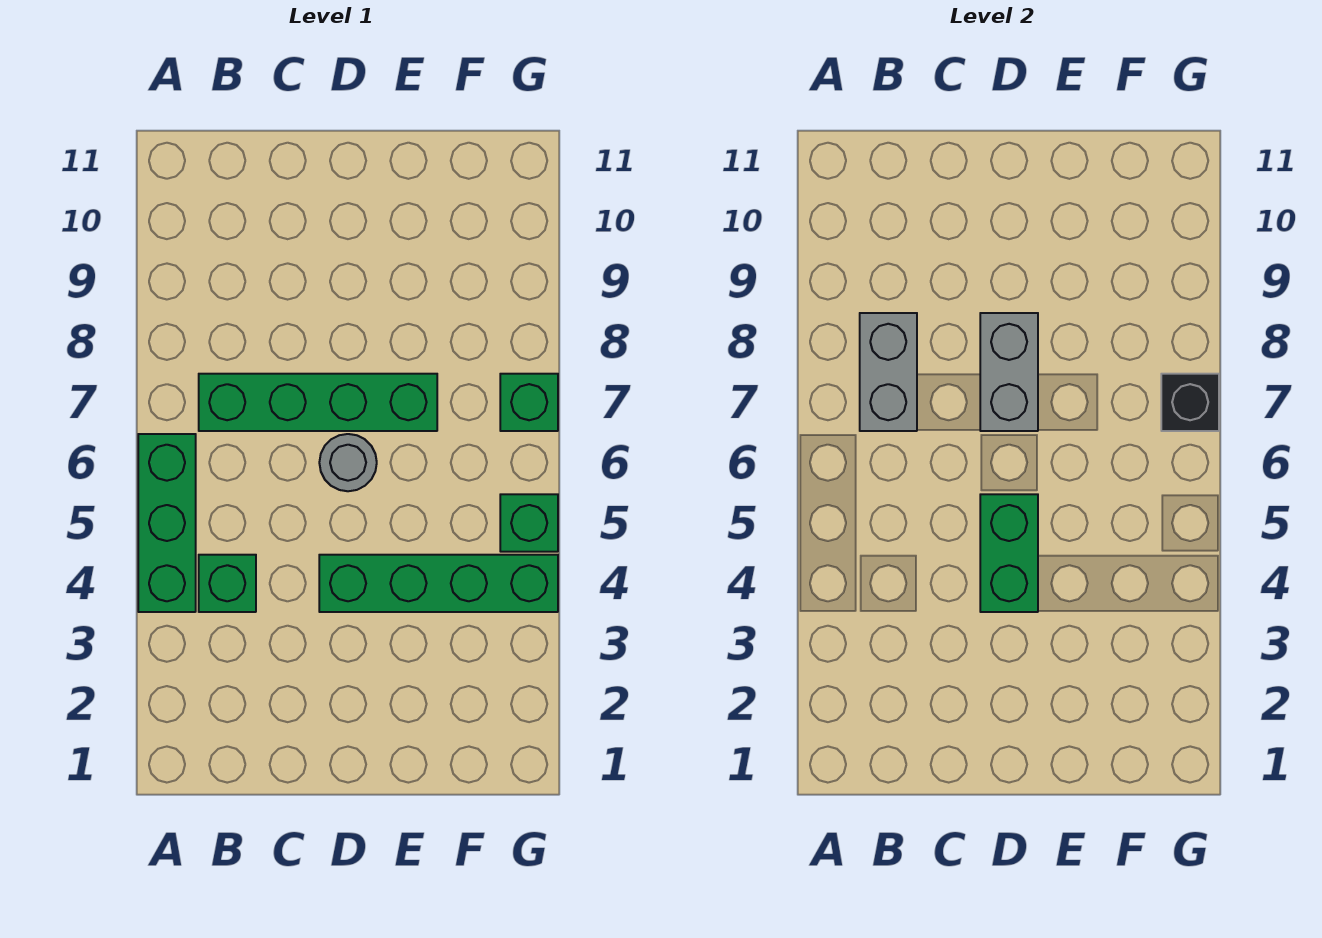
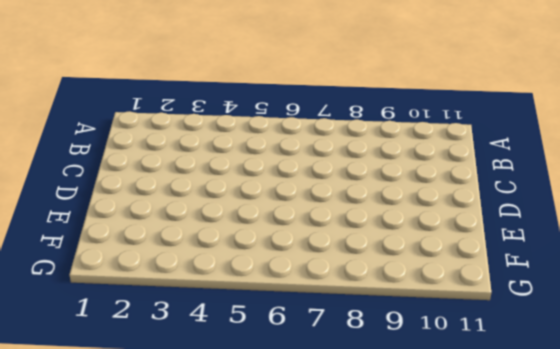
none -> green 1x3 brick [138,434,196,612]
none -> green 1x1 brick [199,555,256,612]

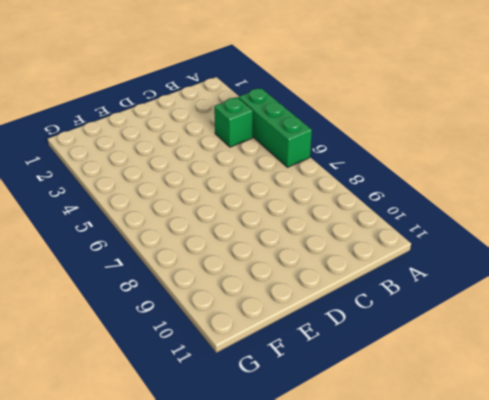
none -> green 1x4 brick [199,374,437,431]
none -> green 1x4 brick [319,555,558,612]

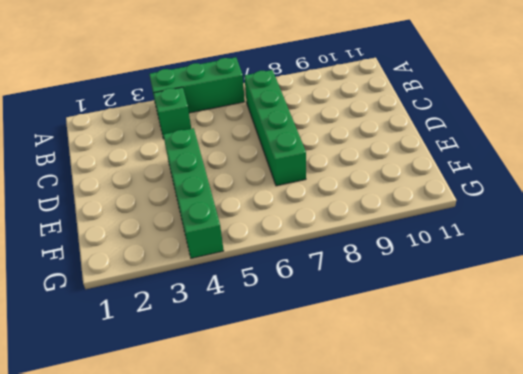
none -> grey 1x1 round brick [319,434,377,491]
none -> green 1x1 brick [500,494,558,552]

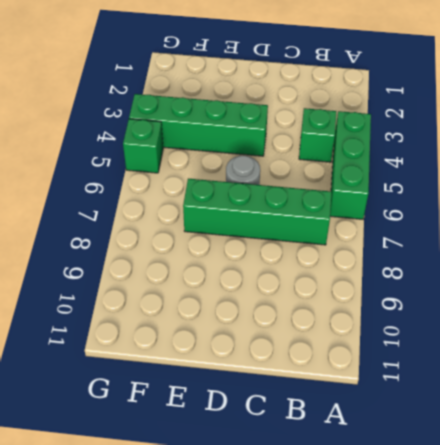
none -> green 1x1 brick [500,374,558,431]
none -> grey 1x2 brick [860,313,917,431]

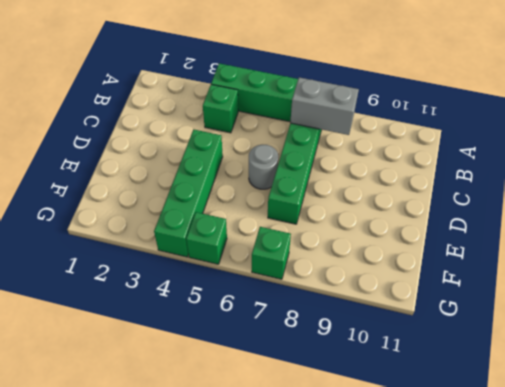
none -> green 1x2 brick [980,494,1038,612]
none -> grey 1x2 brick [980,313,1038,431]

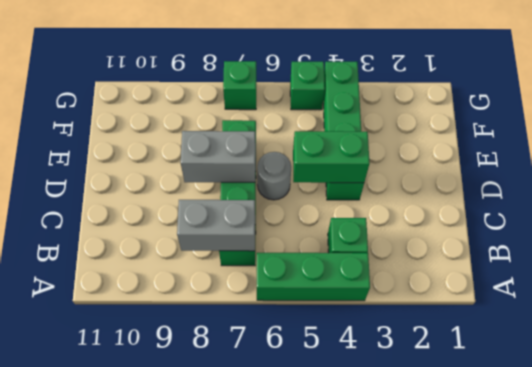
none -> black 1x1 brick [1161,374,1219,431]

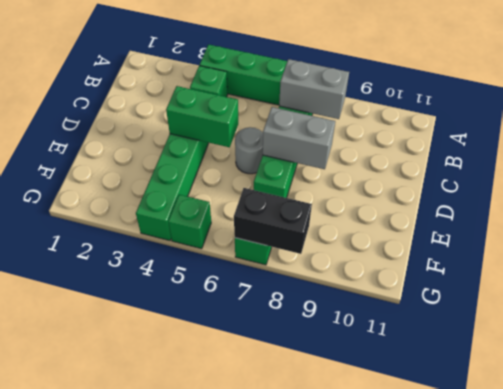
black 1x2 brick [234,188,312,254] -> black 1x1 brick [1161,374,1219,431]

